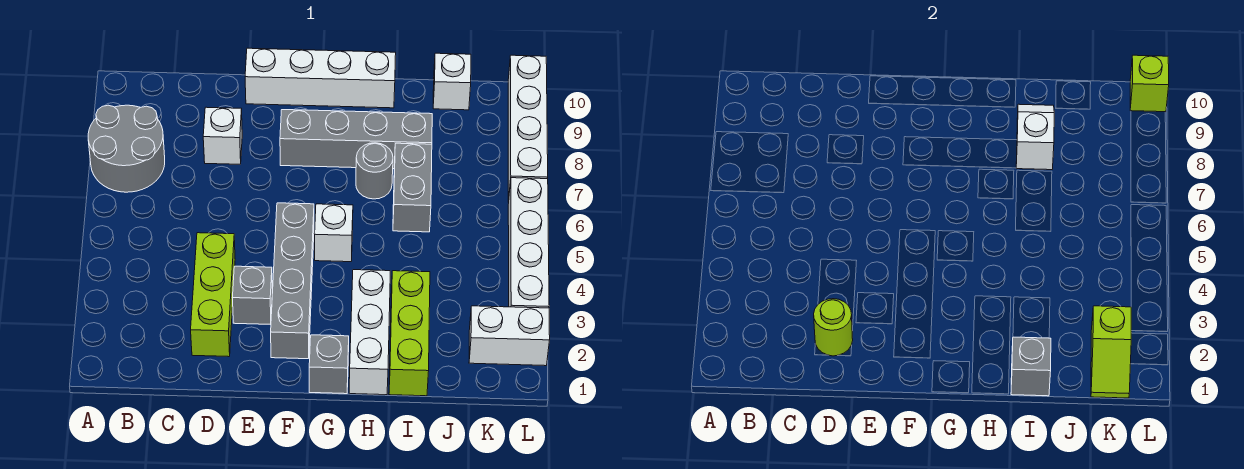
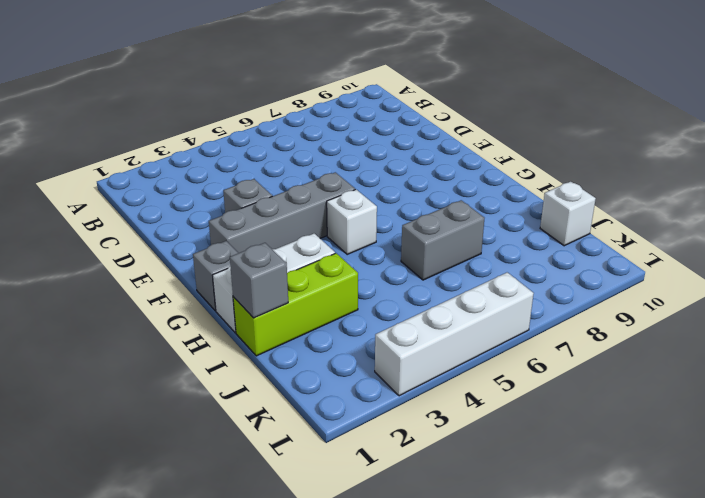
none -> grey 2x2 round brick [88,105,165,192]
none -> lime 1x3 brick [191,233,235,357]
none -> white 1x1 brick [203,107,242,164]

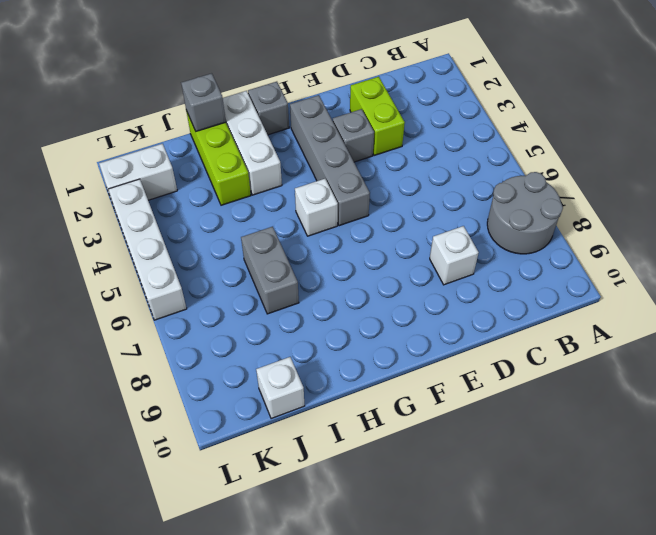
lime 1x2 brick [350,77,405,155] -> lime 1x3 brick [191,233,235,357]
none -> white 1x4 brick [245,48,396,108]
none -> grey 1x4 brick [280,110,432,169]
none -> grey 1x1 round brick [356,143,393,199]

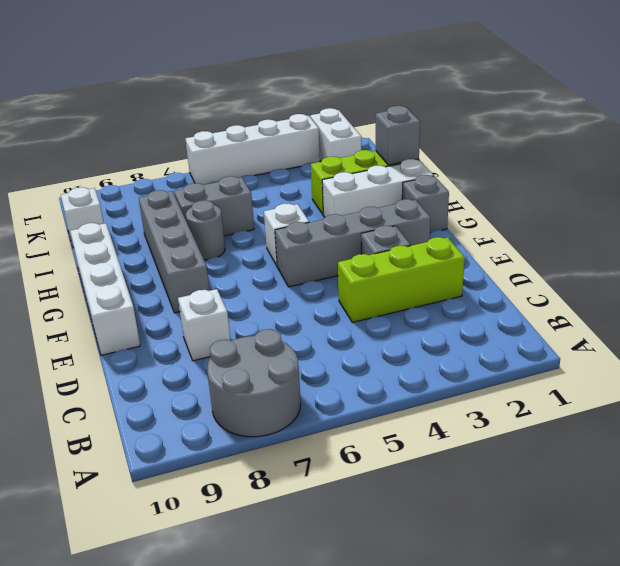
none -> white 1x4 brick [508,55,548,202]
none -> lime 1x1 round brick [814,299,853,356]
none -> white 1x2 slope [1016,104,1054,170]

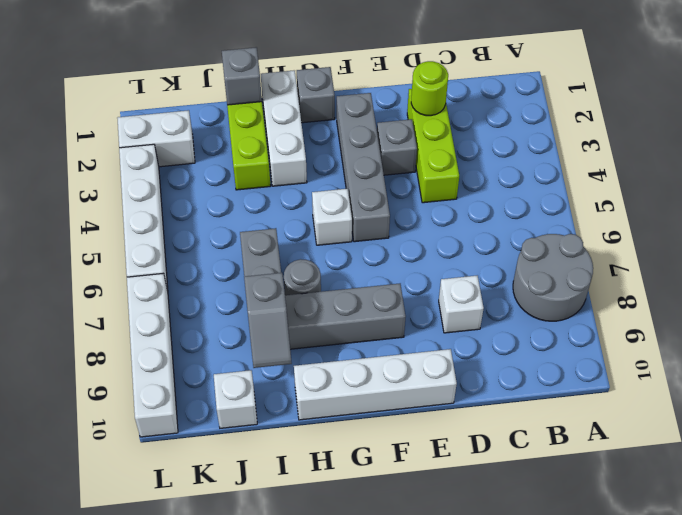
grey 1x2 slope [244,273,292,368] -> white 1x2 slope [1016,104,1054,170]
none -> lime 1x2 slope [1091,306,1131,398]
none -> lime 1x1 brick [1130,55,1169,112]

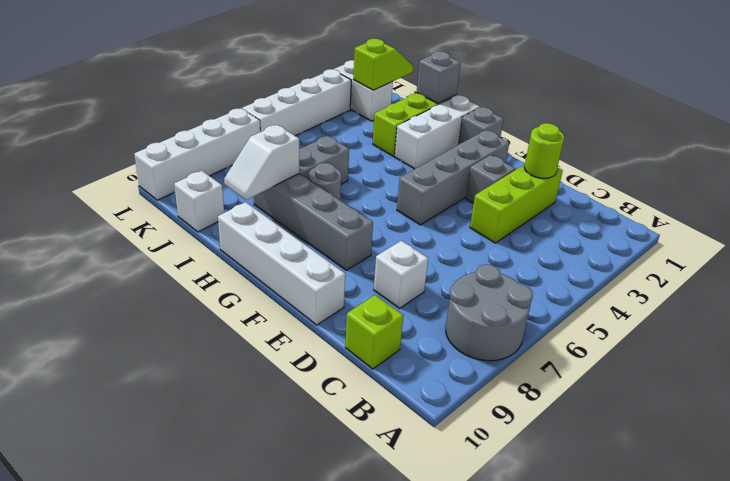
lime 1x1 brick [345,295,404,369] -> lime 1x1 brick moved to [1130,55,1169,112]
none -> white 1x1 brick [315,204,353,262]

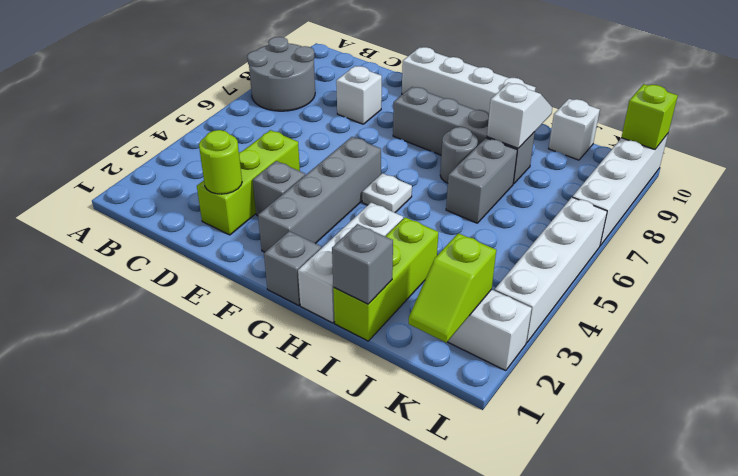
white 1x1 plate [362,173,412,213] -> white 1x1 brick [315,204,353,262]

